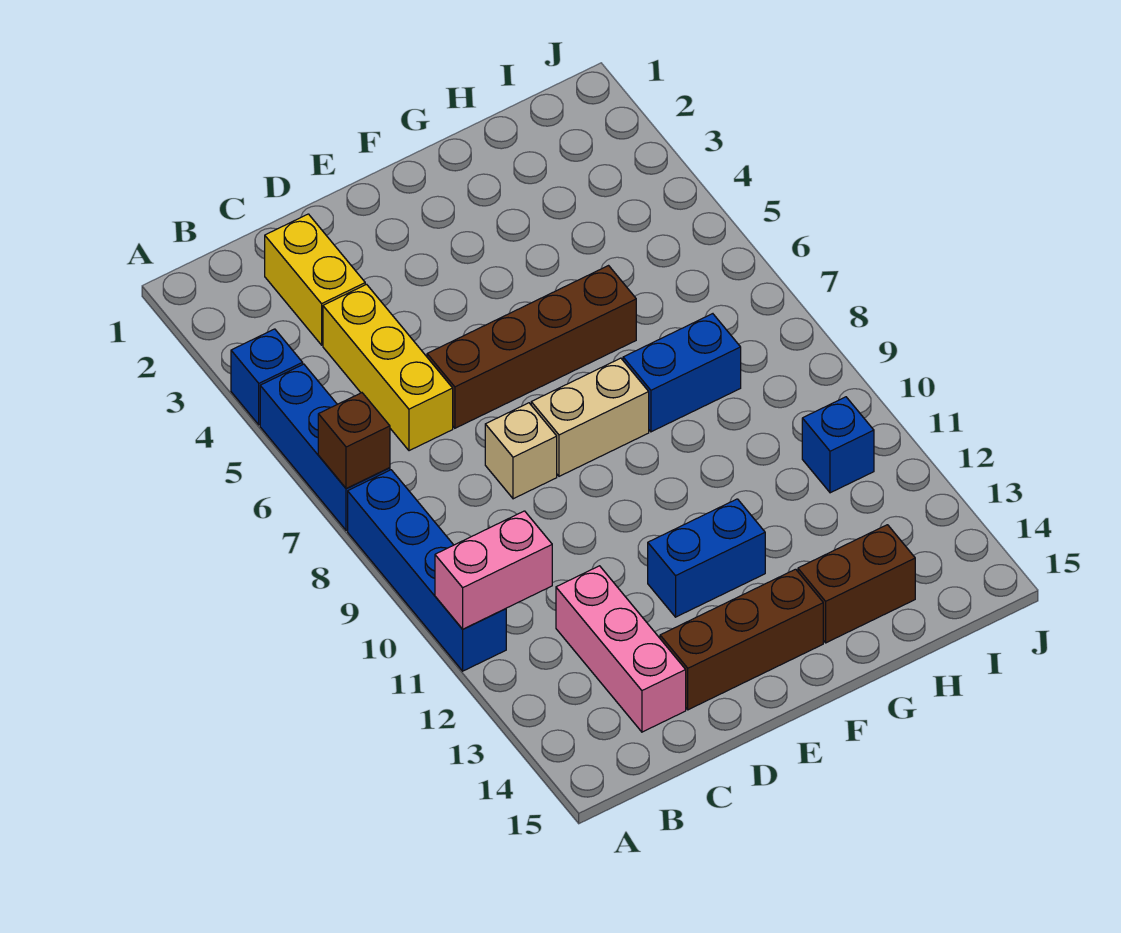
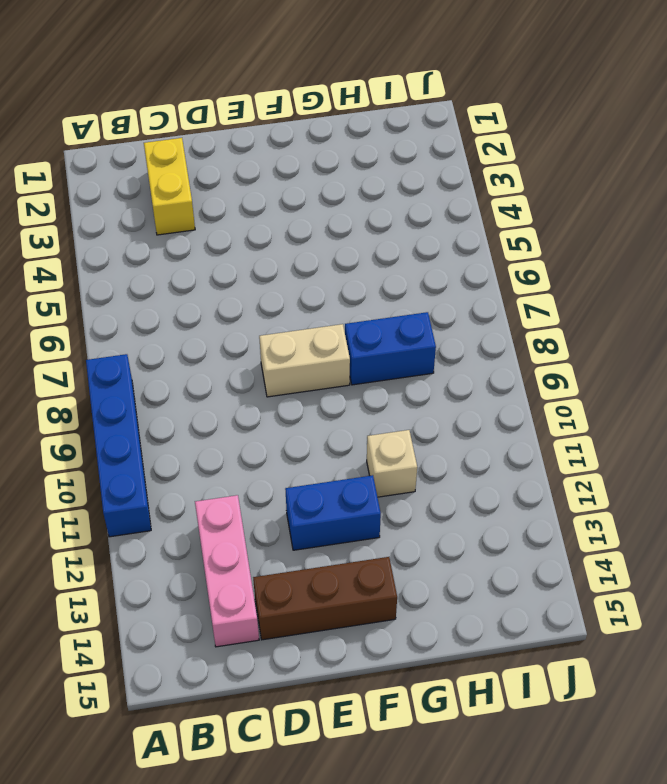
tan 1x1 brick [367,430,417,497] -> tan 1x1 brick moved to [485,403,557,499]
none -> blue 1x1 brick [231,329,303,425]
none -> blue 1x3 brick [260,364,390,531]
none -> yellow 1x3 brick [323,284,453,451]

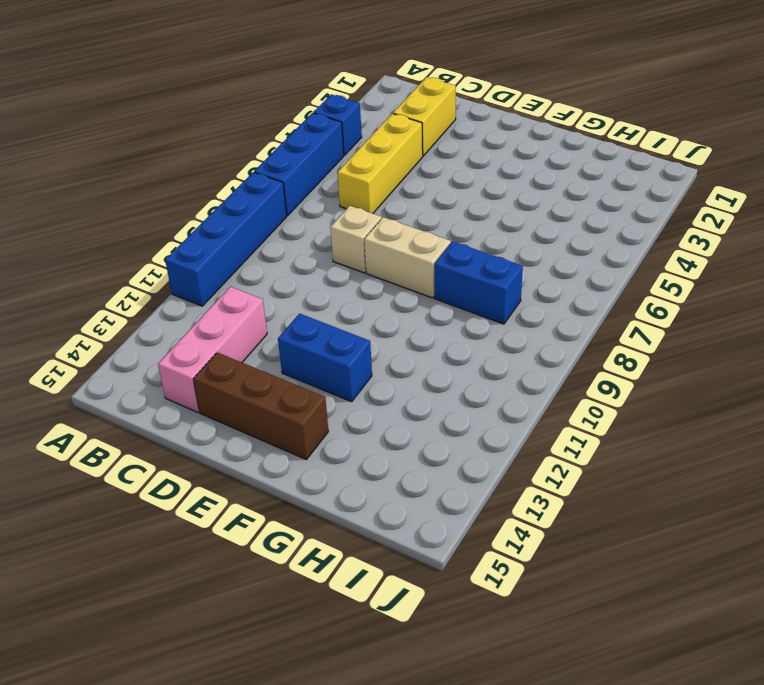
none -> brown 1x4 brick [427,266,636,428]
none -> brown 1x2 brick [798,525,915,643]
none -> blue 1x1 brick [802,397,874,493]

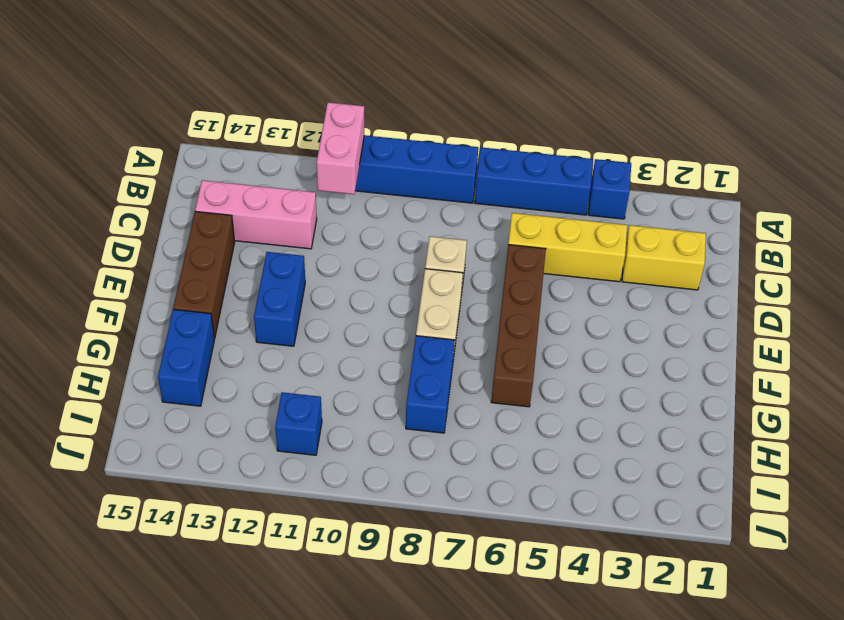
blue 1x2 brick [158,309,215,406] -> brown 1x2 brick [798,525,915,643]
none -> brown 1x1 brick [318,393,390,489]

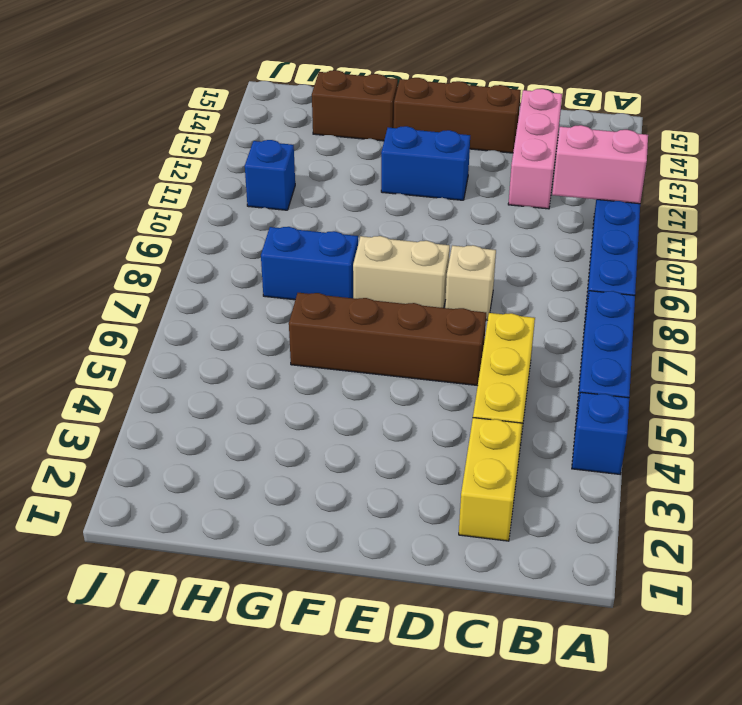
none -> brown 1x1 brick [318,393,390,489]

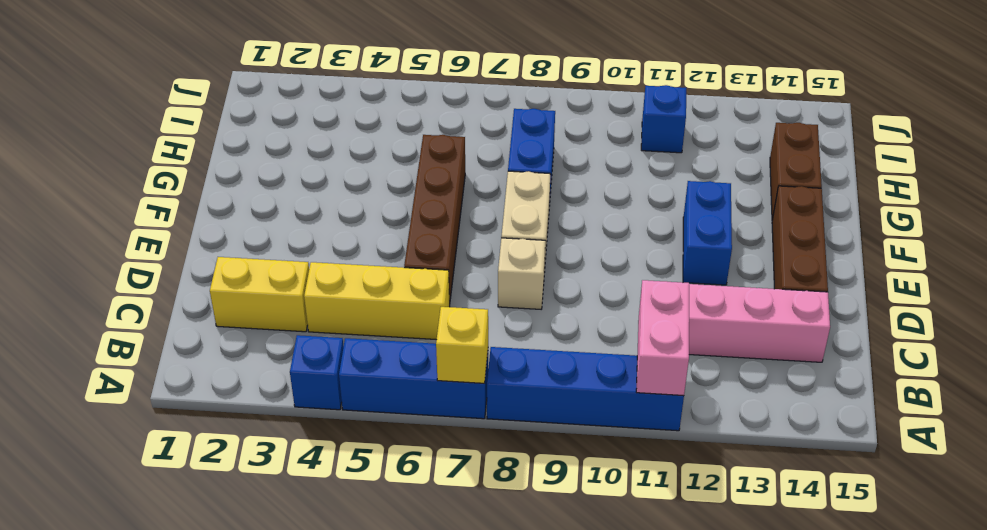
yellow 1x1 brick [436,307,488,383] -> brown 1x1 brick [318,393,390,489]

